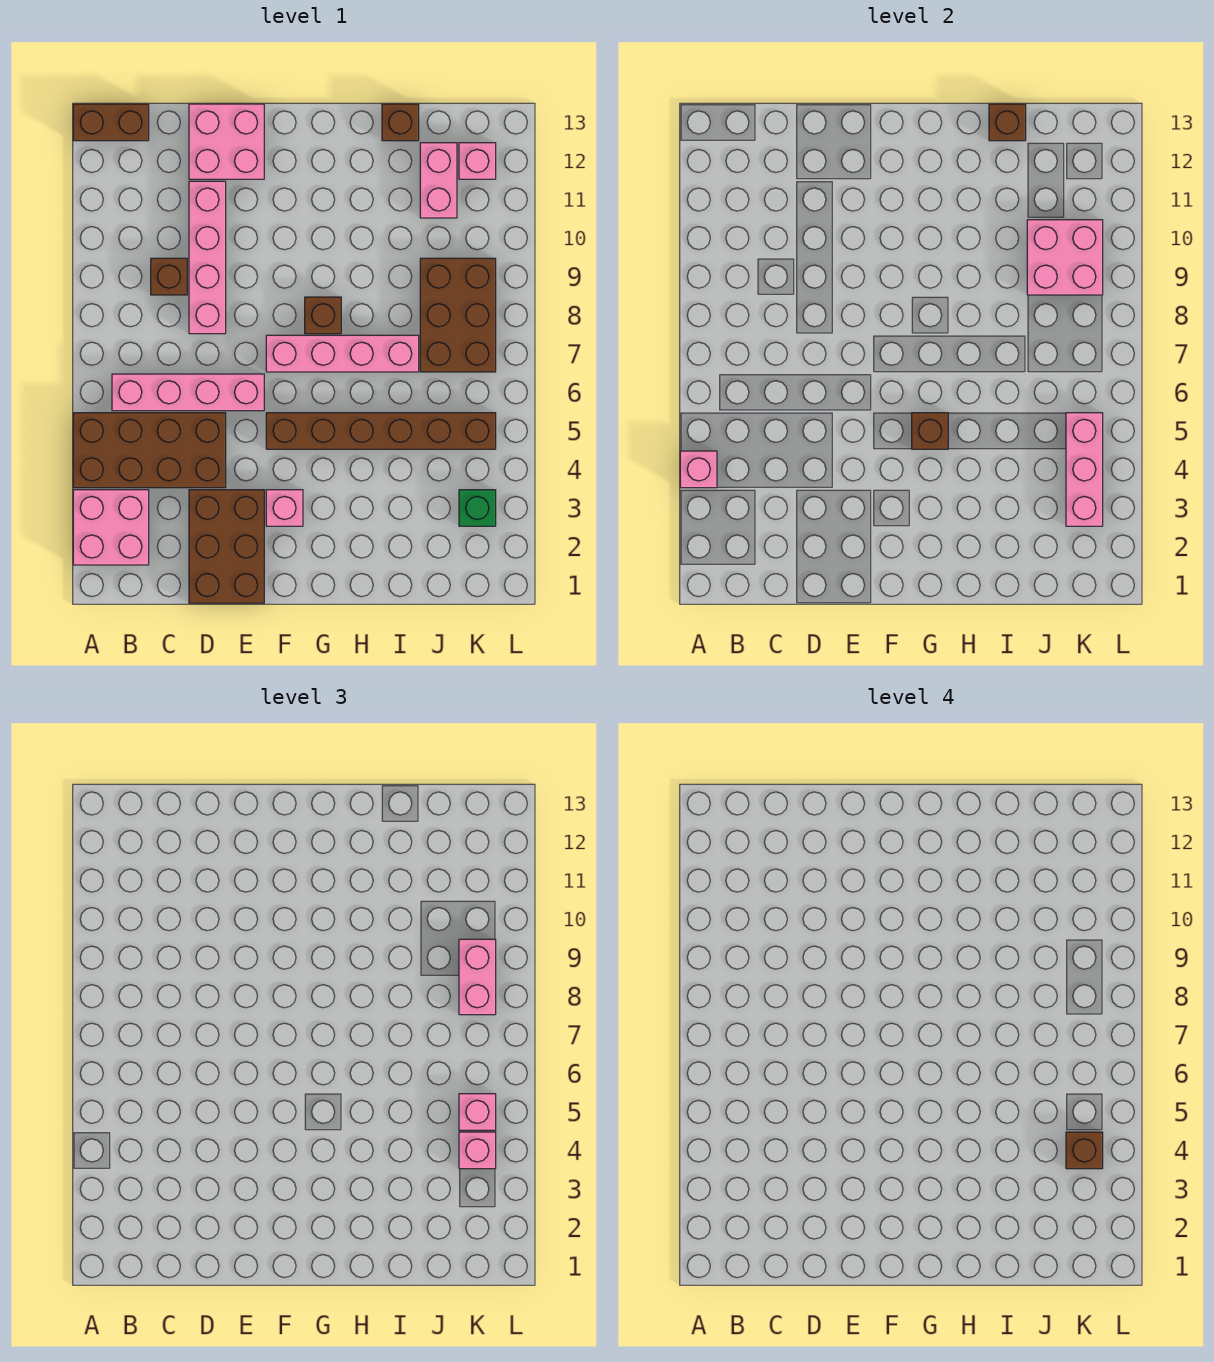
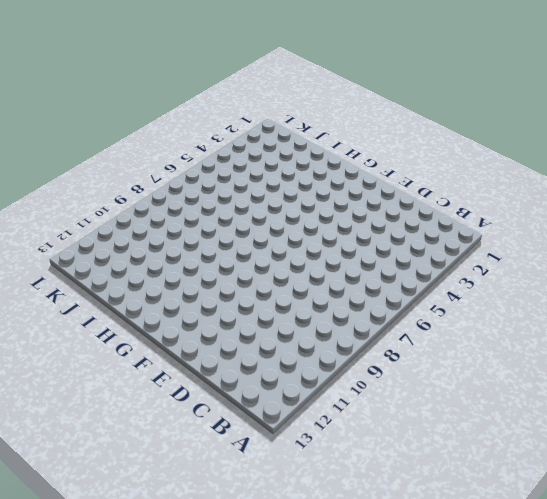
none -> pink 2x2 brick [73,490,149,565]
none -> brown 2x4 brick [73,413,226,488]
none -> brown 1x2 brick [73,104,149,141]

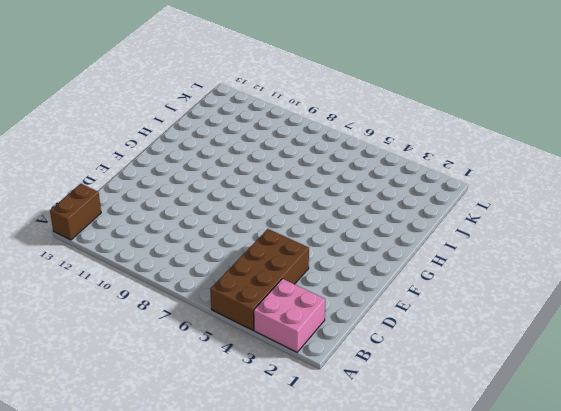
none -> pink 1x4 brick [112,374,264,411]
none -> brown 1x1 brick [151,258,187,295]
none -> brown 2x3 brick [189,490,264,603]

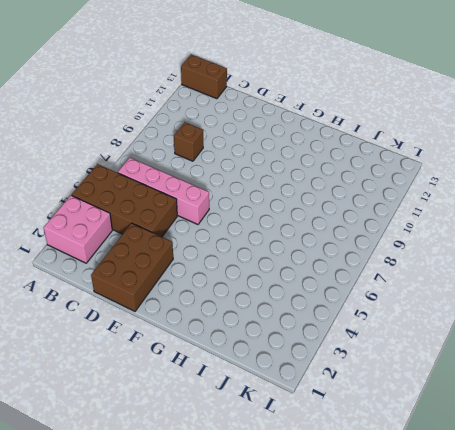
none -> pink 1x4 brick [189,181,226,334]
none -> pink 2x2 brick [189,104,264,179]
none -> pink 1x1 brick [266,490,303,526]

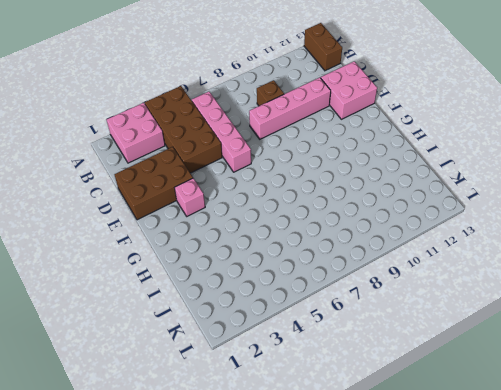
none -> brown 1x6 brick [266,413,496,449]
none -> pink 1x4 brick [266,335,419,372]
none -> brown 1x1 brick [305,297,341,334]

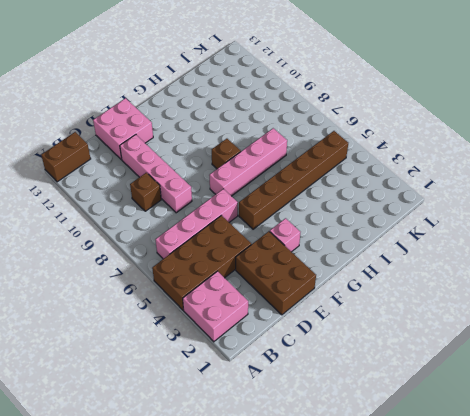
none -> brown 1x1 brick [382,104,419,141]
none -> brown 2x3 brick [420,258,496,372]
none -> pink 1x2 brick [420,143,457,218]

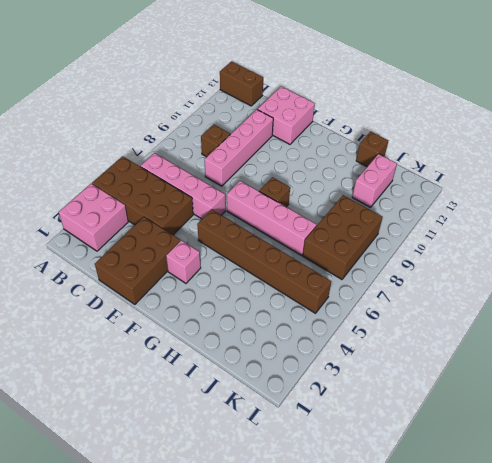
none -> green 1x1 brick [459,490,496,526]
none -> pink 1x1 brick [459,143,496,179]
none -> pink 1x1 brick [680,451,717,488]

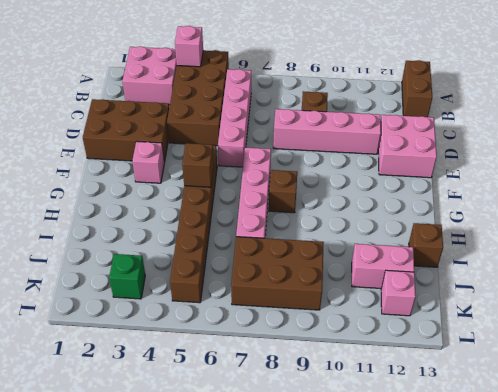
none -> brown 1x1 brick [989,104,1026,141]
none -> pink 2x2 brick [1027,220,1103,295]
none -> pink 1x3 brick [1066,413,1103,526]

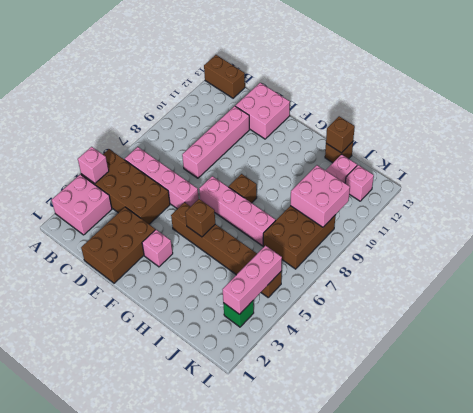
none -> brown 1x1 brick [151,258,187,295]
none -> pink 1x1 brick [459,1132,496,1169]
none -> pink 1x1 brick [459,1094,496,1130]

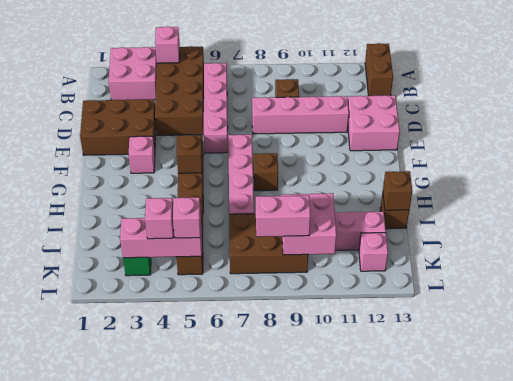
none -> brown 1x1 brick [1066,1132,1103,1169]

